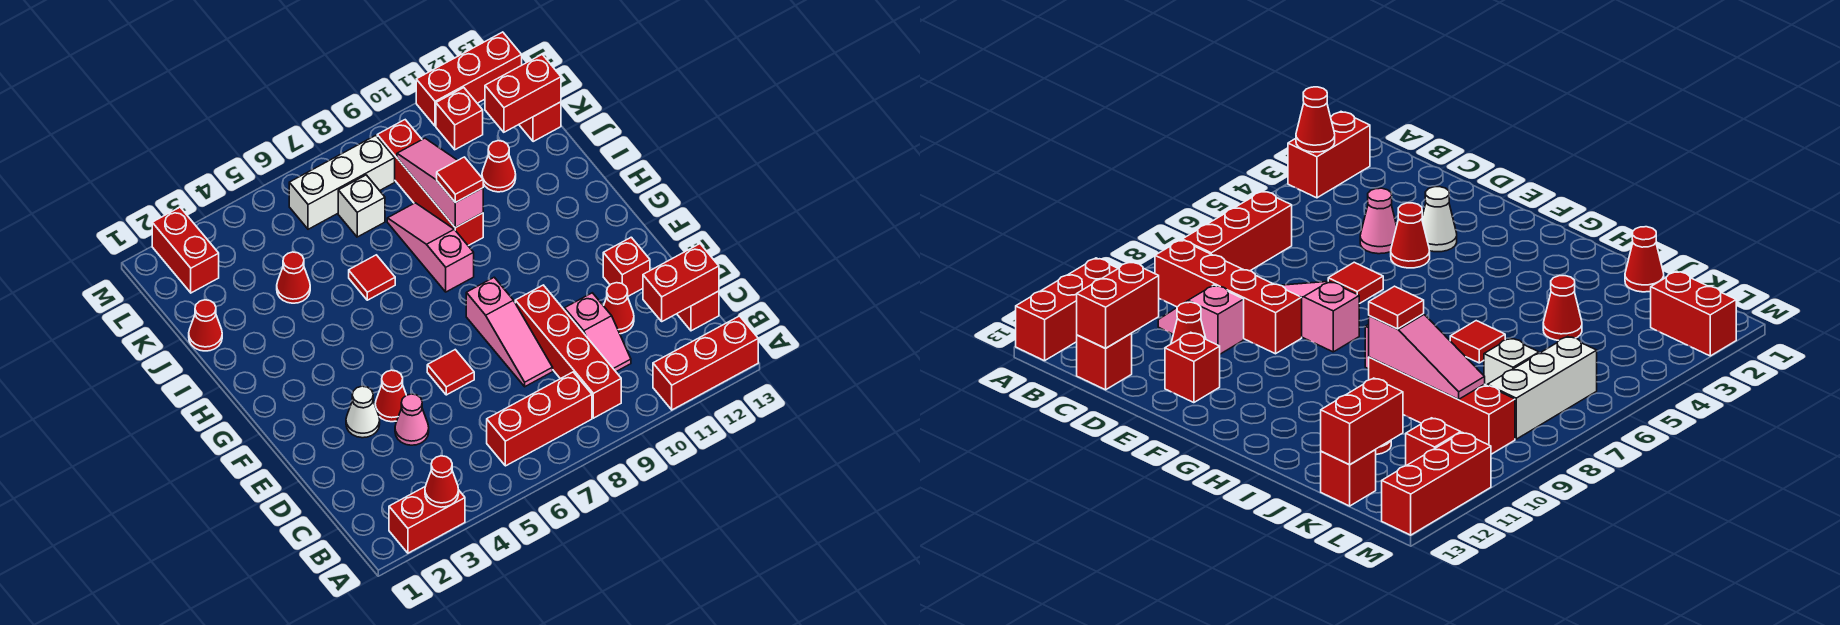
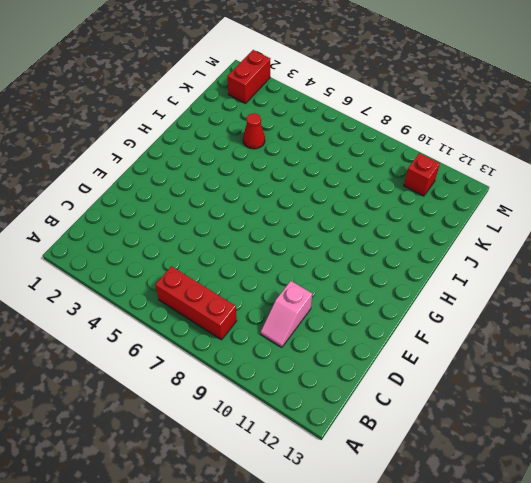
none -> red 1x2 brick [389,487,465,553]
none -> red 1x3 brick [653,316,758,410]
none -> red 1x4 brick [515,285,621,418]
none -> red 1x1 brick [677,291,719,331]

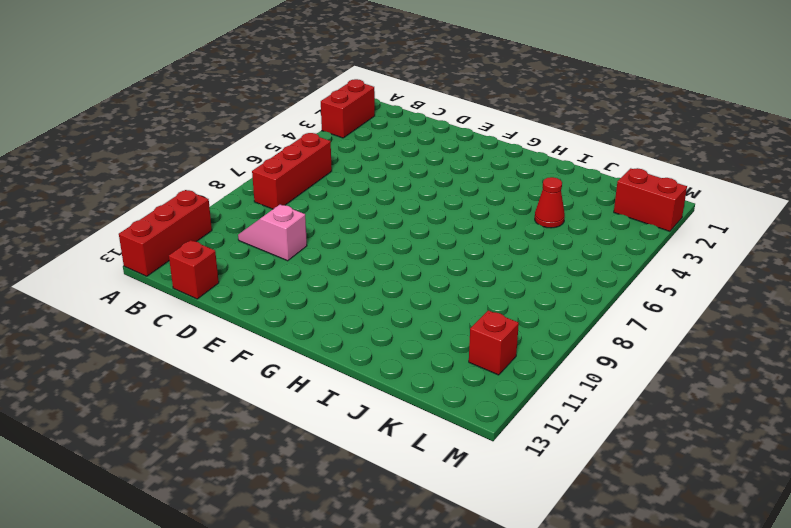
none -> red 1x4 brick [515,285,621,418]
none -> pink 1x1 cone [395,394,429,445]
none -> pink 1x3 slope [466,277,553,387]
none -> red 1x1 cone [604,283,634,334]

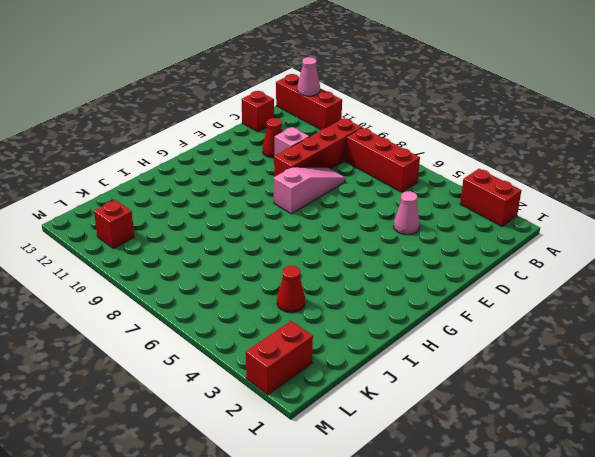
pink 1x1 cone [298,57,320,96] -> none
none -> white 1x1 cone [346,386,380,438]
none -> red 1x1 cone [375,370,406,422]
none -> red 1x1 tile [427,350,474,395]
none -> red 1x1 brick [603,237,650,296]

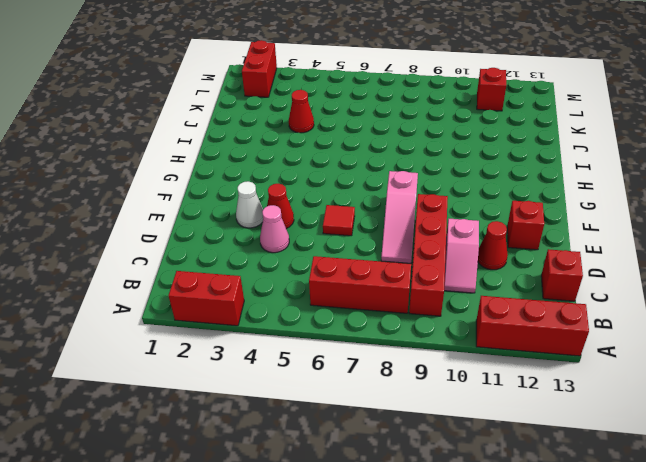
none -> pink 1x3 slope [387,203,474,292]
none -> red 1x1 tile [349,255,395,300]
none -> red 1x4 brick [377,120,483,246]
none -> red 1x1 cone [189,300,222,351]

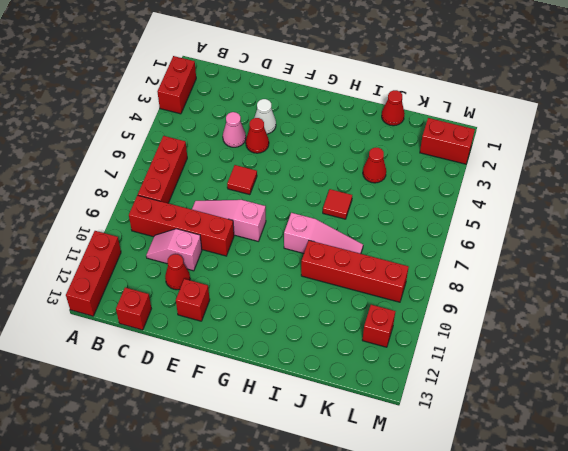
none -> red 1x1 cone [482,141,516,192]
none -> white 1x1 brick [338,175,385,237]
none -> red 1x1 brick [519,102,561,142]
none -> white 1x3 brick [289,135,395,229]

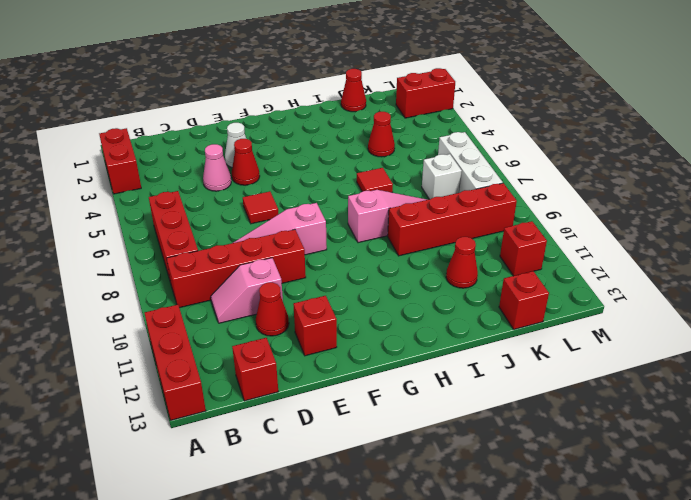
none -> red 1x3 brick [416,32,522,126]
none -> red 1x1 cone [425,456,459,507]
none -> red 1x2 brick [643,244,719,321]
none -> pink 1x3 slope [397,138,483,228]

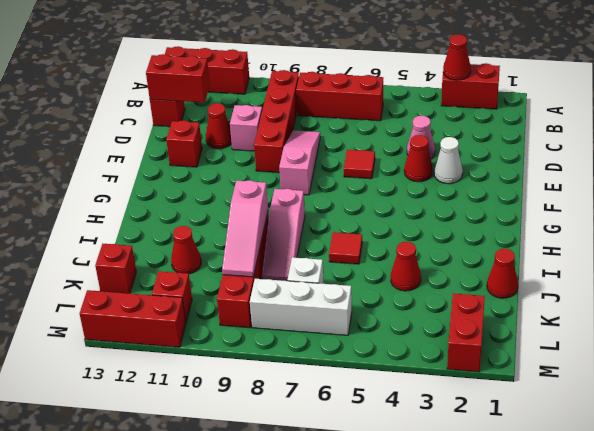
none -> red 1x2 brick [485,55,561,132]
none -> red 1x1 tile [437,157,483,203]

